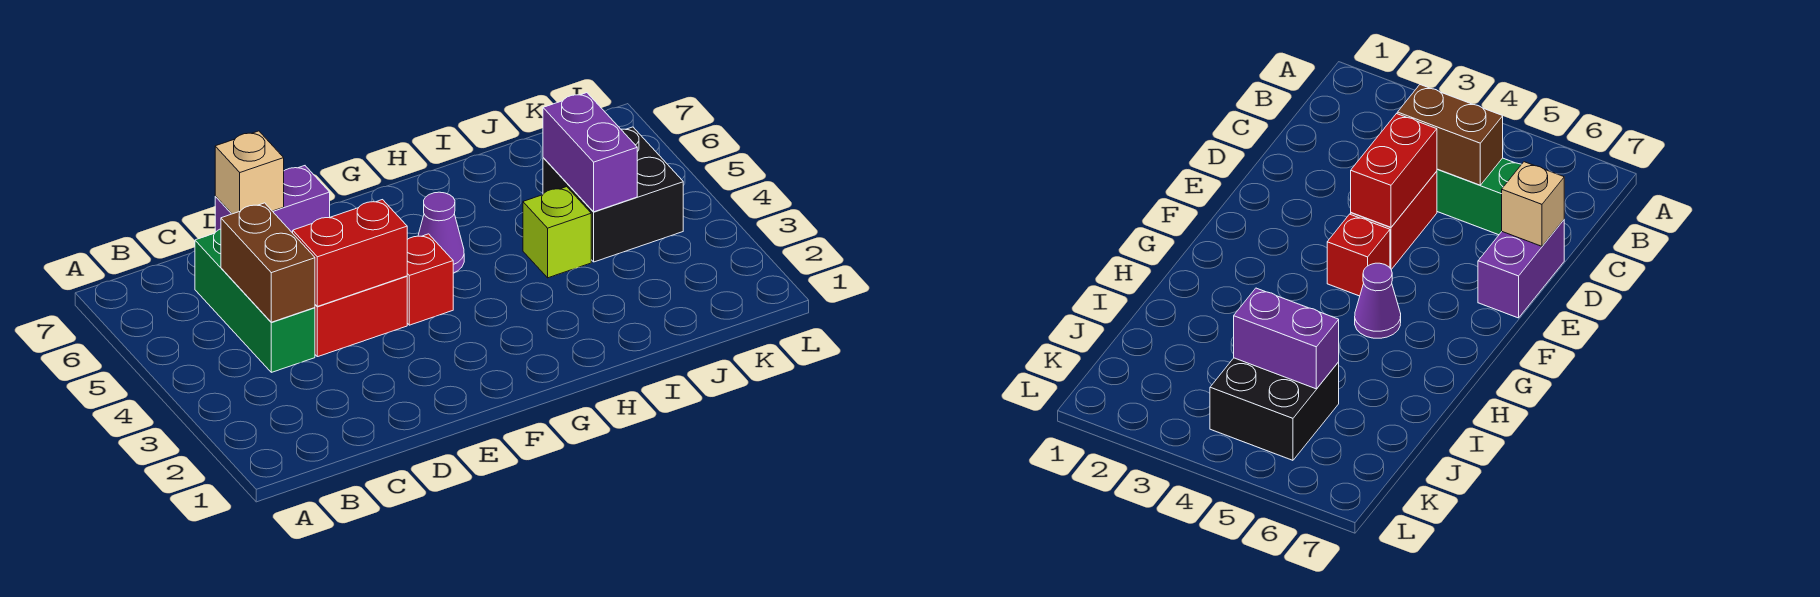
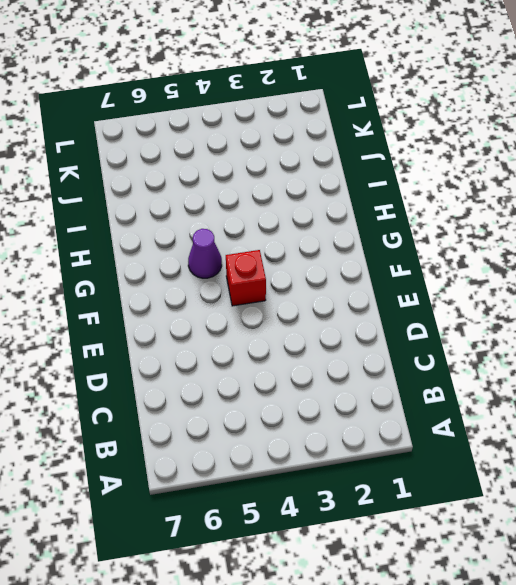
none -> green 1x3 brick [195,229,315,372]
none -> red 1x2 brick [315,276,407,357]

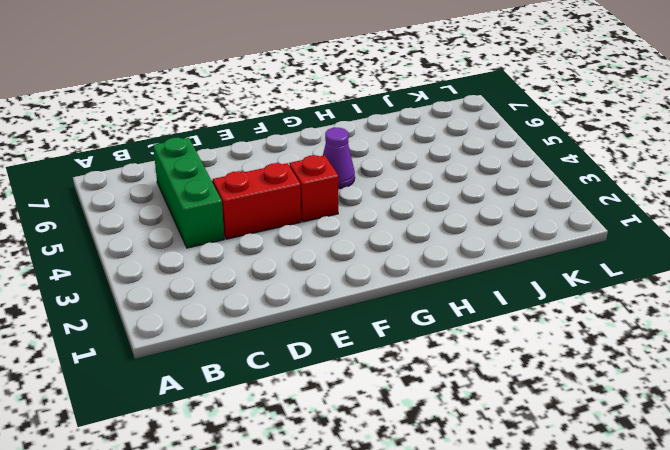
none -> purple 1x2 brick [215,166,330,233]
none -> lime 1x1 brick [523,187,591,278]

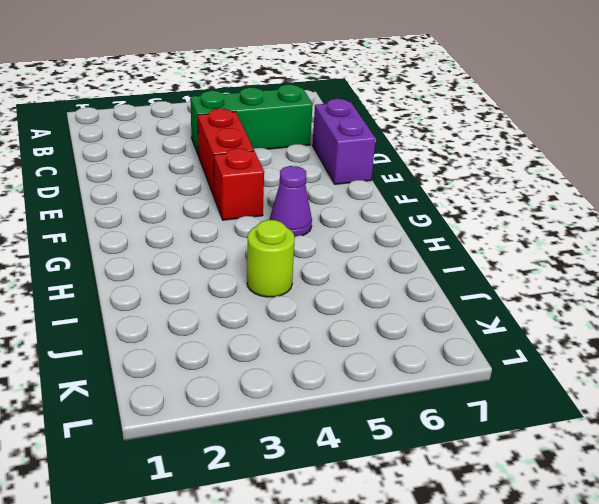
lime 1x1 round brick [247,220,295,297] -> lime 1x1 brick [523,187,591,278]
none -> black 2x2 brick [543,127,683,262]
none -> brown 1x2 brick [221,203,315,322]

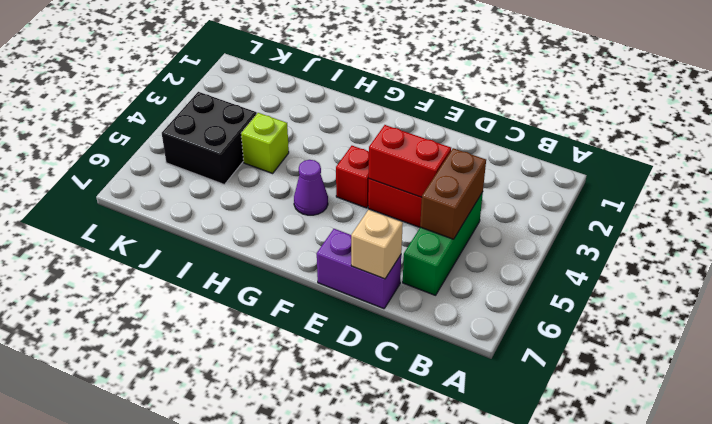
none -> purple 1x2 brick [543,93,637,212]

